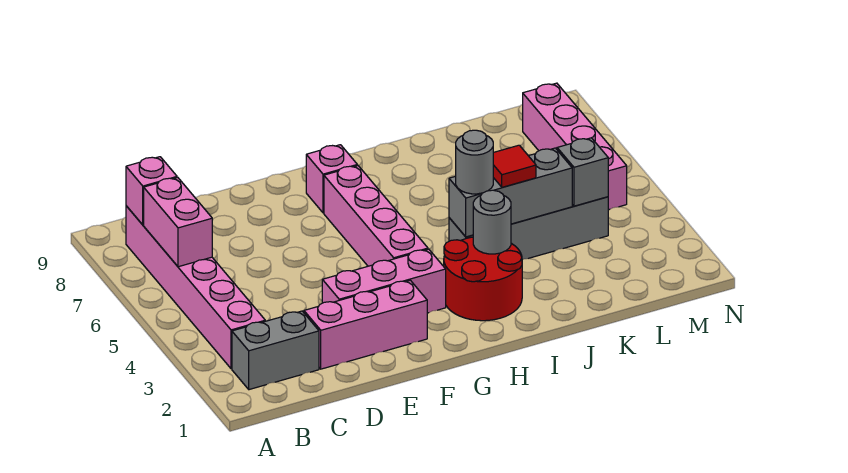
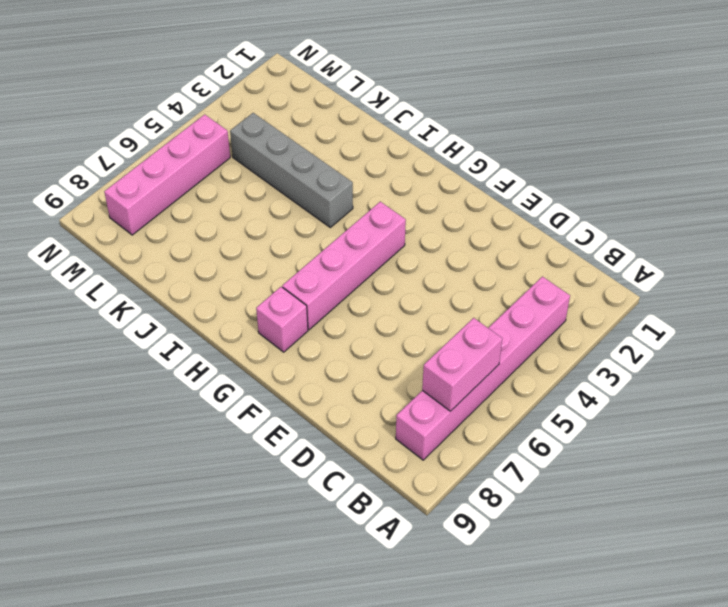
none -> grey 1x2 brick [232,311,319,390]
none -> pink 1x3 brick [304,280,427,369]
none -> pink 1x3 brick [322,249,446,313]

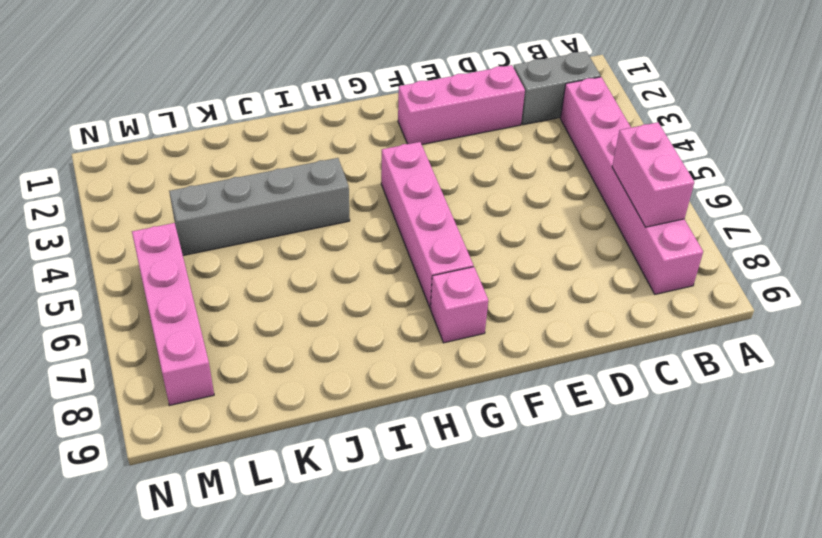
none -> pink 1x3 brick [322,249,446,313]
none -> red 2x2 round brick [444,237,522,321]
none -> pink 1x1 brick [126,157,177,225]

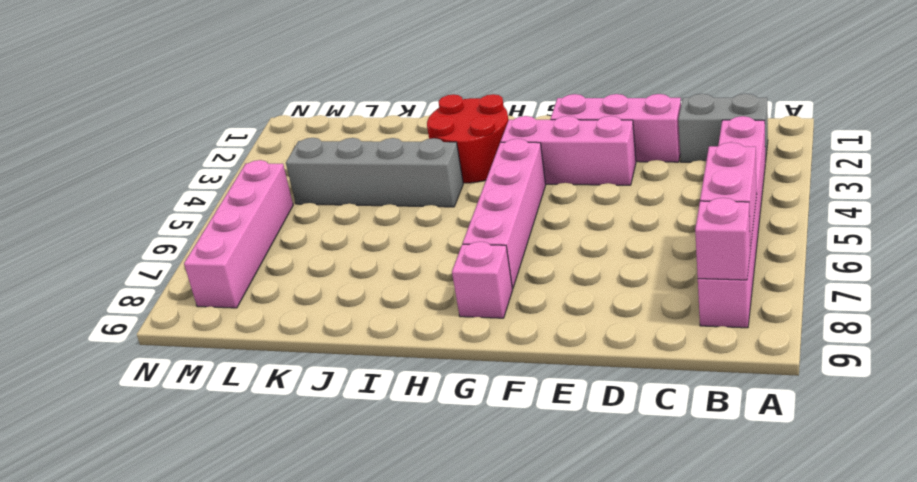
none -> grey 1x1 round brick [473,190,511,254]
none -> grey 1x3 brick [449,148,572,237]
none -> grey 1x1 brick [557,138,608,206]

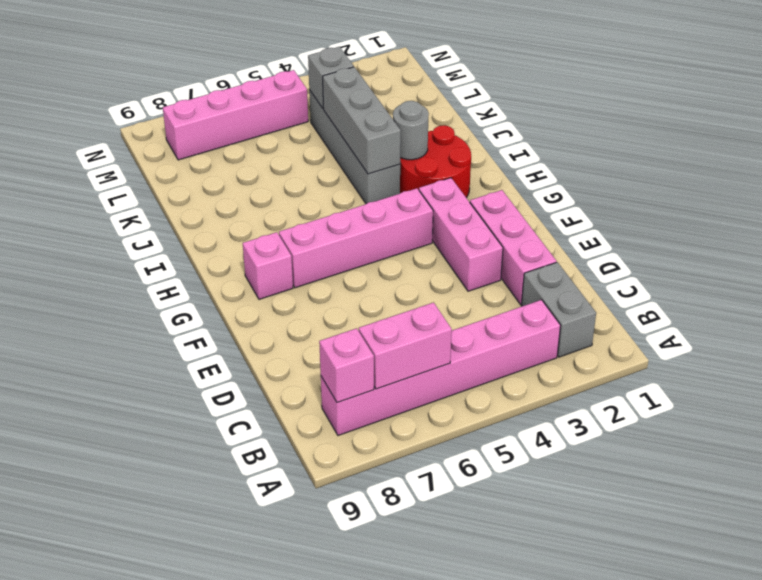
none -> grey 1x1 round brick [456,130,493,194]
none -> red 1x1 tile [493,145,536,187]

